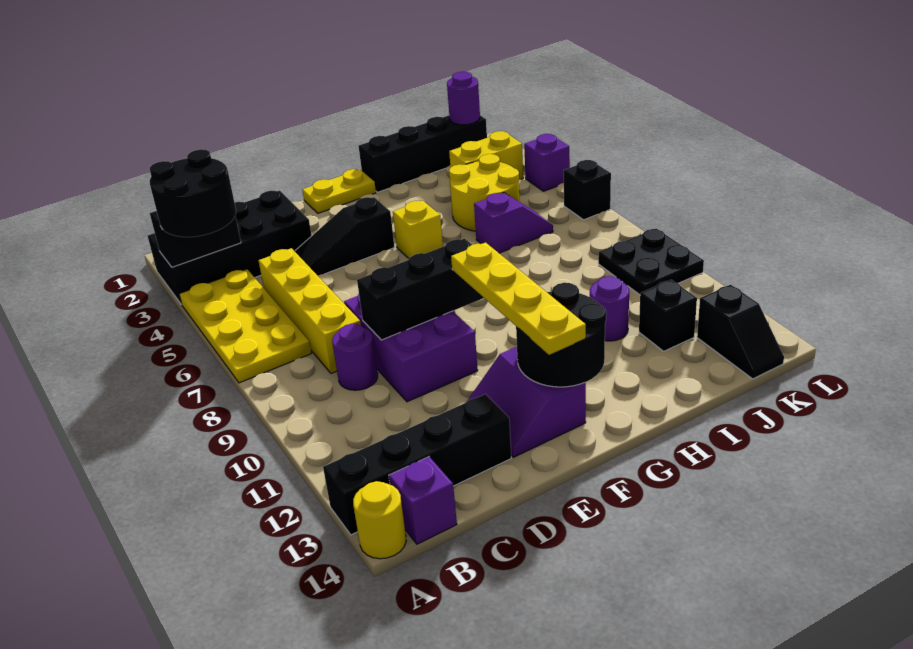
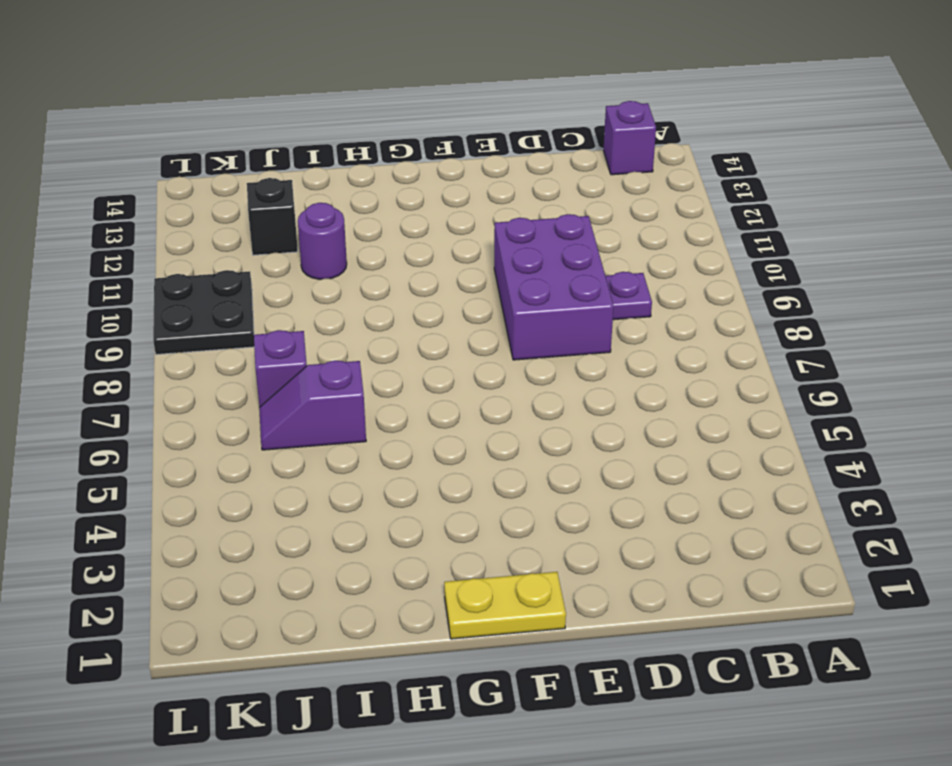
purple 1x1 plate [605,272,652,320] -> purple 1x1 round brick [332,324,378,390]
purple 1x1 brick [254,330,307,407] -> purple 1x1 brick moved to [524,134,570,191]
none -> black 2x4 brick [148,191,312,304]
none -> yellow 2x4 plate [179,269,311,383]
none -> black 1x4 brick [323,394,511,535]

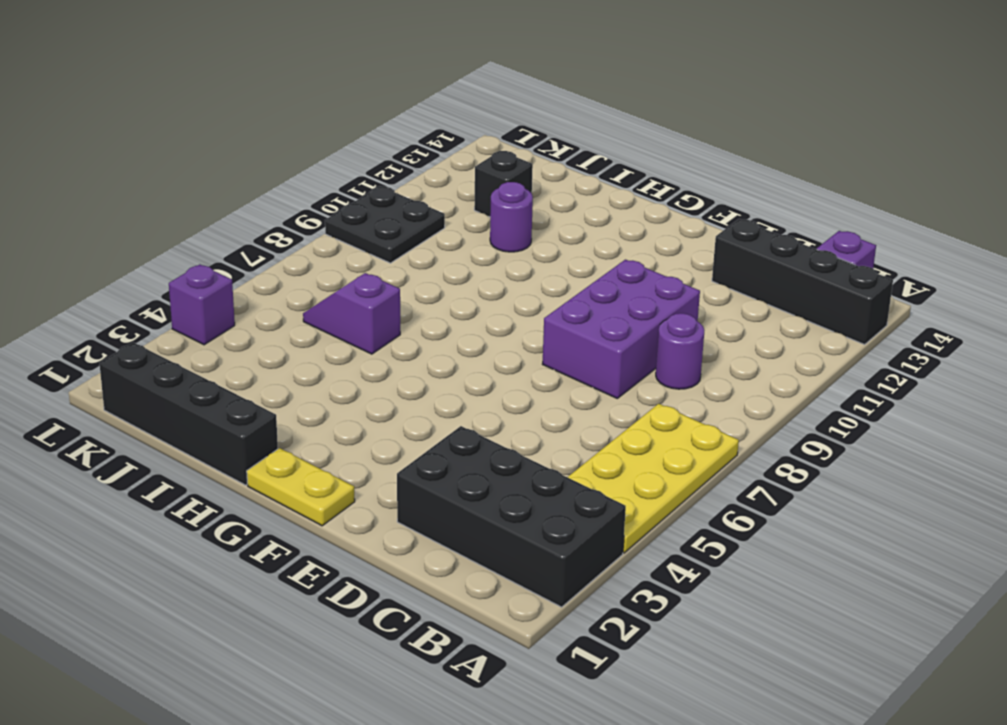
none -> yellow 1x1 round brick [353,481,406,559]
none -> yellow 1x4 brick [259,248,361,373]
none -> black 1x3 slope [295,197,394,275]

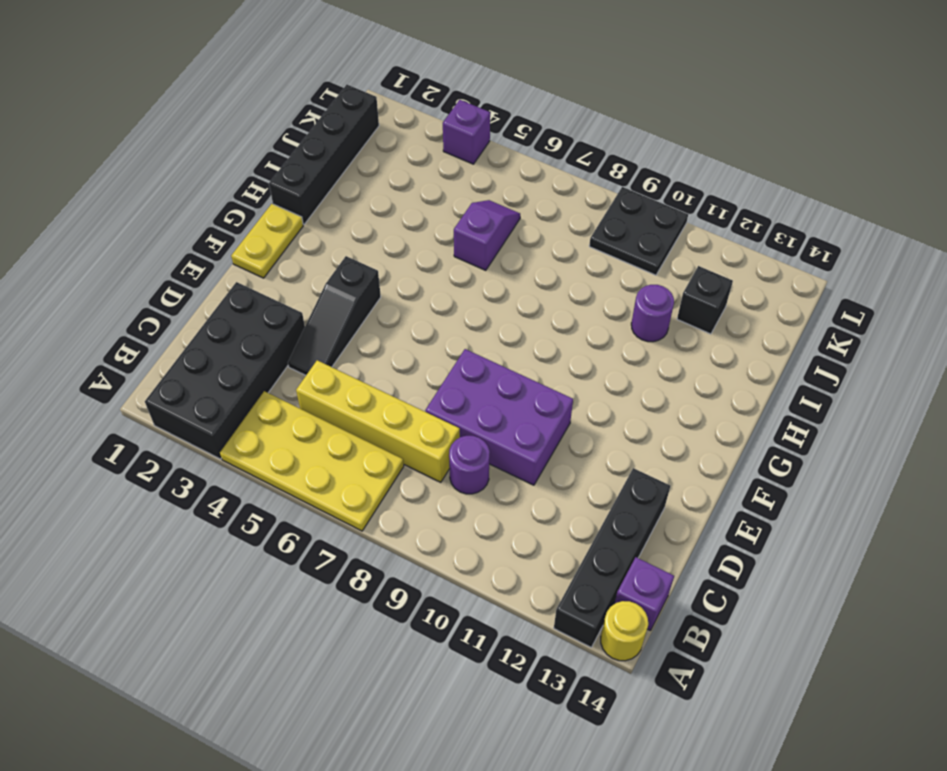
none -> purple 2x2 slope [467,347,586,457]
none -> yellow 1x1 brick [393,201,443,258]
none -> yellow 2x2 round brick [449,154,519,231]

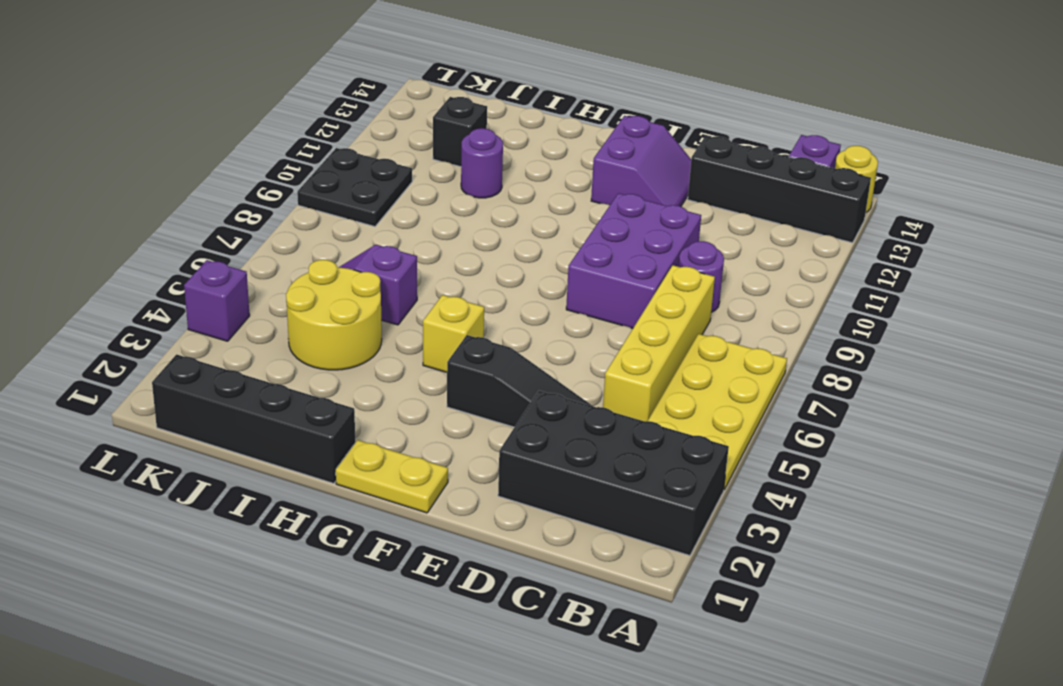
none -> yellow 1x2 brick [449,131,523,180]
none -> black 1x2 slope [697,285,784,379]
none -> black 1x1 brick [564,160,611,220]

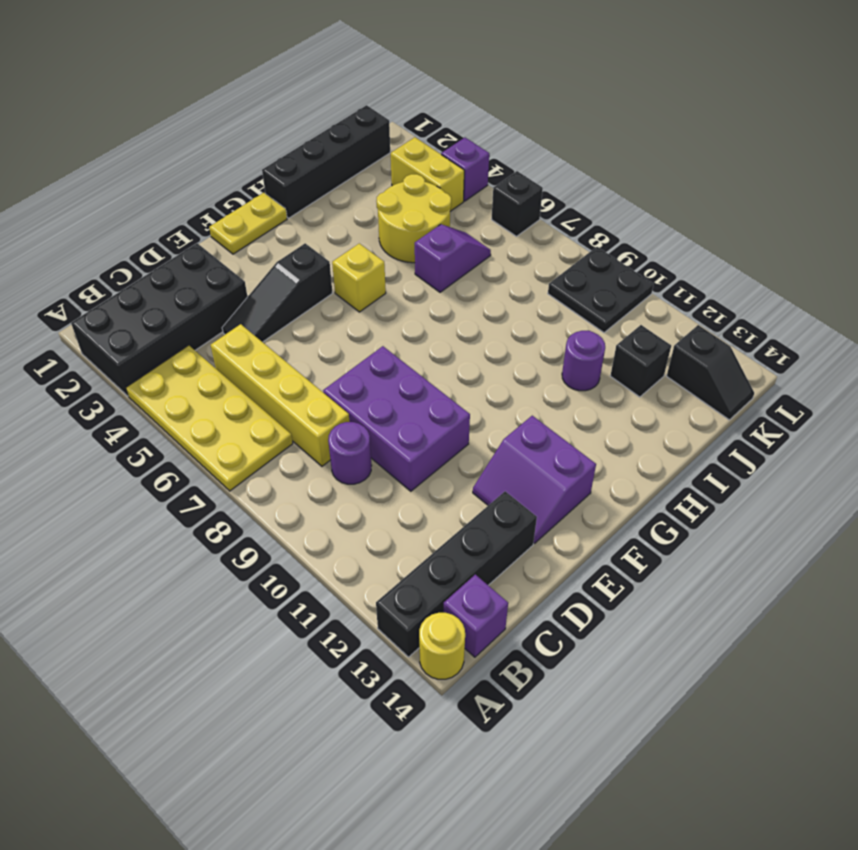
yellow 1x2 brick [391,137,464,211] -> yellow 1x2 brick turned to [449,131,523,180]
none -> black 1x2 brick [150,211,241,267]
none -> black 1x3 brick [357,239,484,340]
none -> black 2x2 round brick [516,283,606,387]

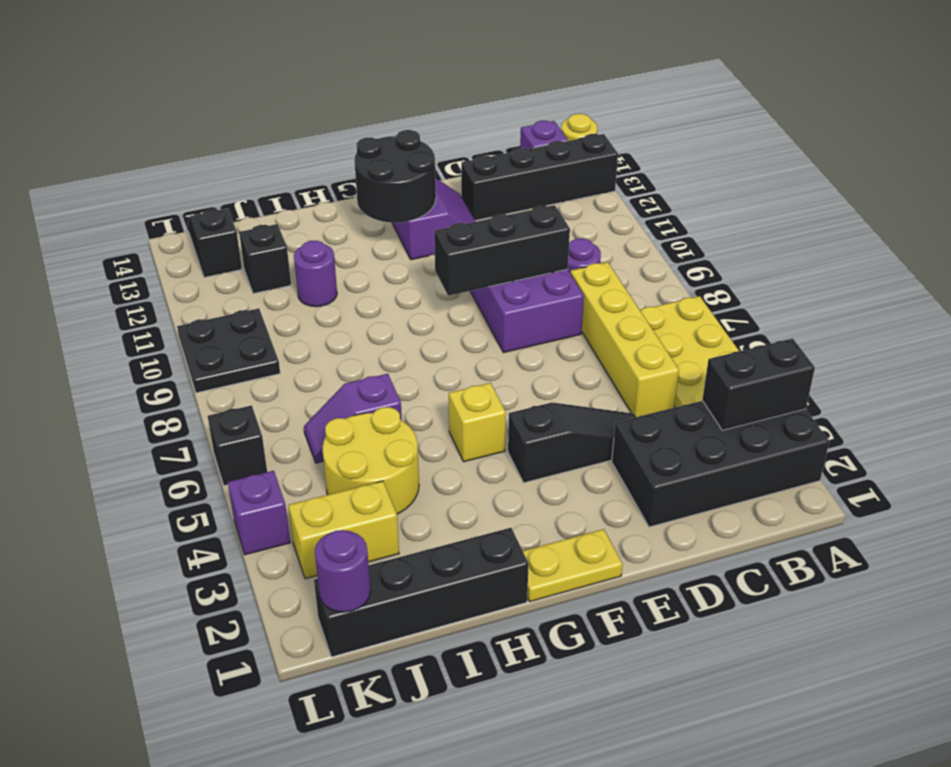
none -> black 2x2 round brick [150,149,236,237]
none -> yellow 1x4 plate [451,243,586,355]

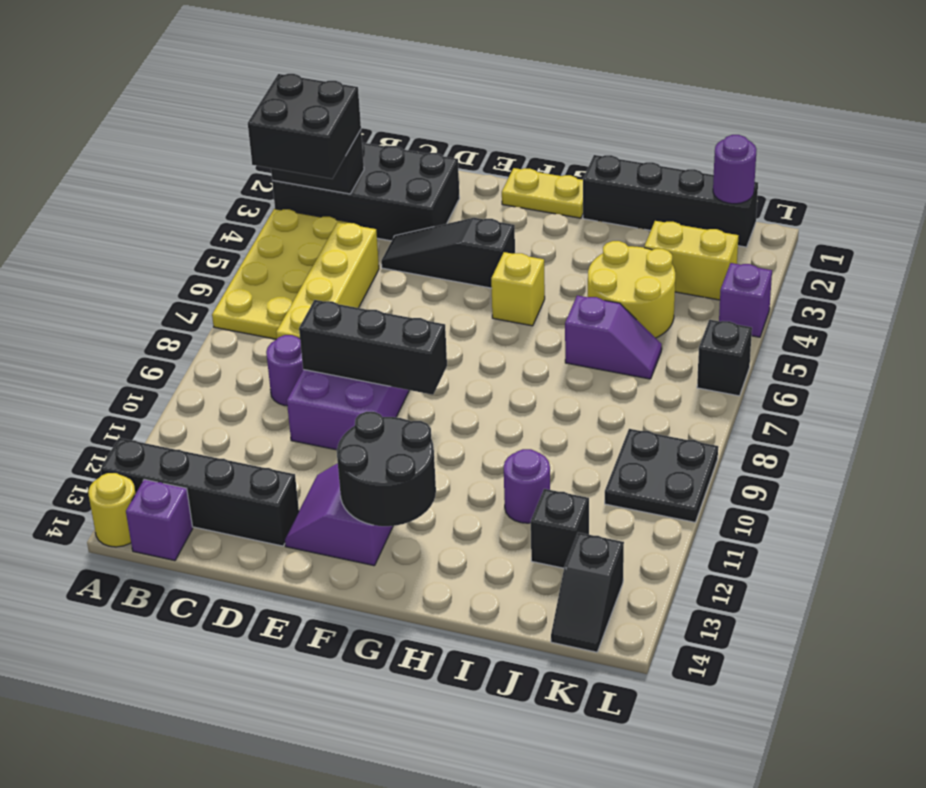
black 2x2 brick [248,74,361,179] -> black 2x2 round brick [150,149,236,237]
none -> yellow 1x4 plate [451,243,586,355]

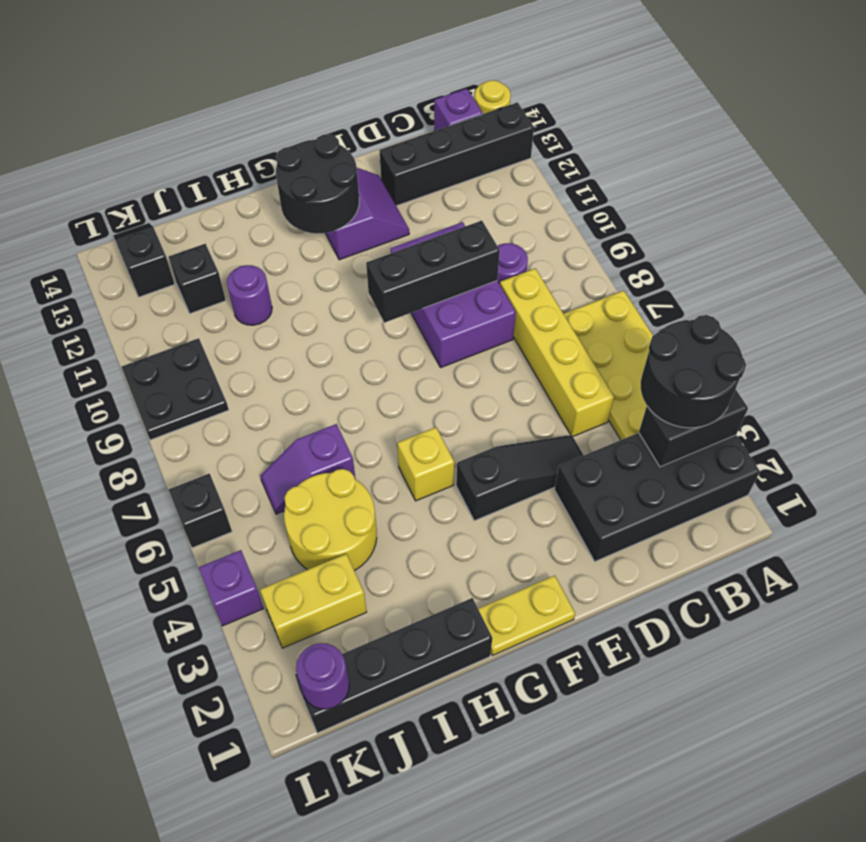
none -> yellow 1x4 plate [451,243,586,355]

